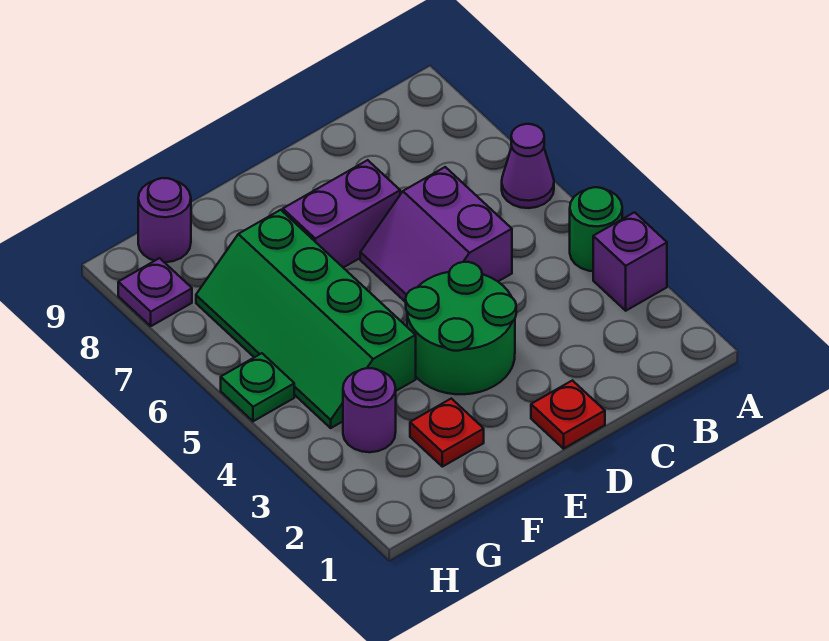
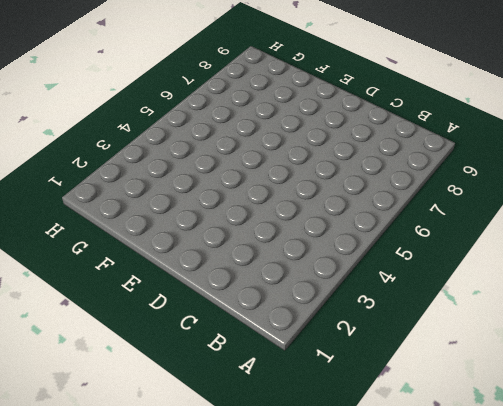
none -> purple 1x1 brick [593,212,667,311]
none -> green 1x1 round brick [570,187,622,271]
none -> purple 1x1 cone [502,124,554,208]

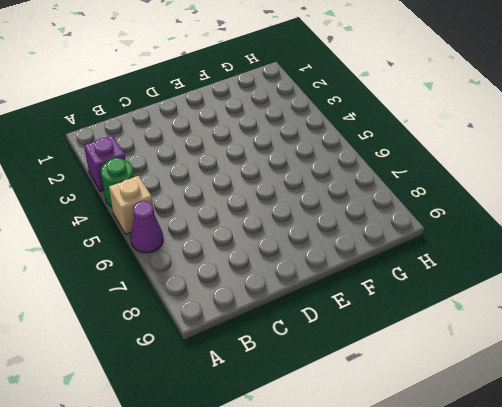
tan 1x1 brick [109,176,153,234] -> none
none -> purple 2x2 slope [360,167,512,302]
none -> red 1x1 plate [531,380,605,449]
none -> green 2x2 round brick [406,262,516,394]

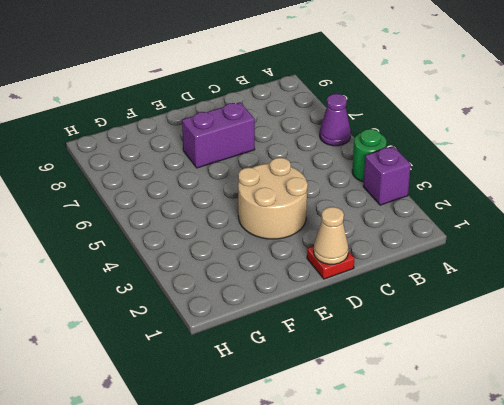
tan 1x1 cone [314,207,348,264] -> none
tan 2x2 round brick [238,158,308,239] -> green 2x2 round brick [406,262,516,394]
none -> purple 2x2 slope [360,167,512,302]
none -> red 1x1 plate [410,399,484,467]
none -> green 2x4 slope [196,210,416,428]

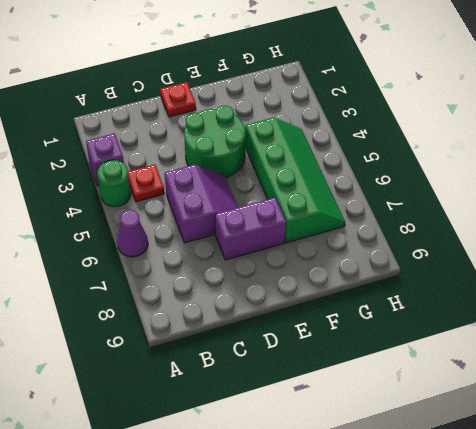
red 1x1 plate [128,164,164,202] -> red 1x1 plate moved to [410,399,484,467]
none -> purple 1x1 round brick [343,368,396,452]
none -> purple 1x1 round brick [138,178,191,262]
none -> green 1x1 plate [221,353,294,421]

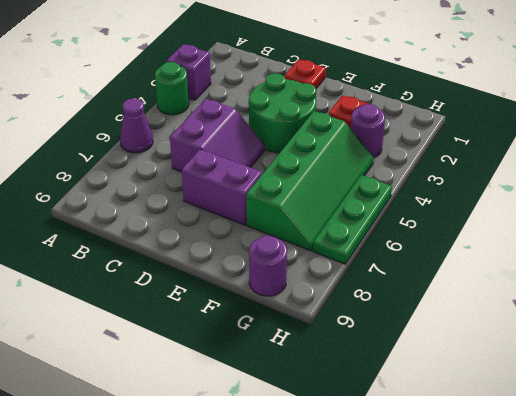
green 1x3 plate [313,175,392,264] -> green 1x1 plate [221,353,294,421]
none -> purple 1x1 plate [118,258,192,326]

